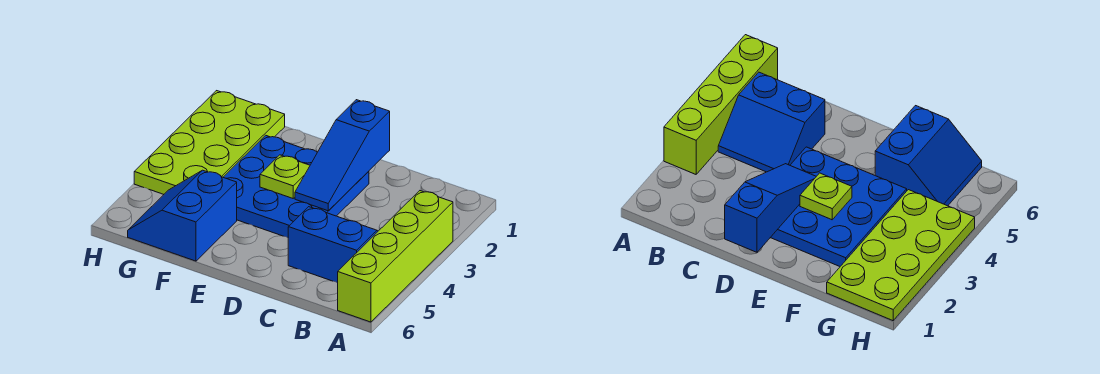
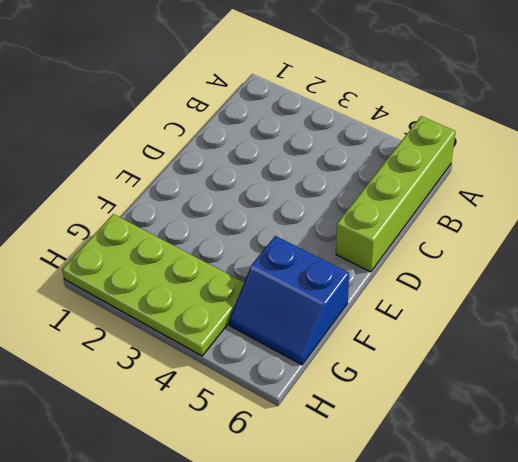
lime 1x4 brick [336,116,456,272] -> lime 1x4 brick turned to [338,191,453,322]
none -> blue 2x2 slope [288,207,378,283]
none -> blue 3x3 plate [223,135,369,238]

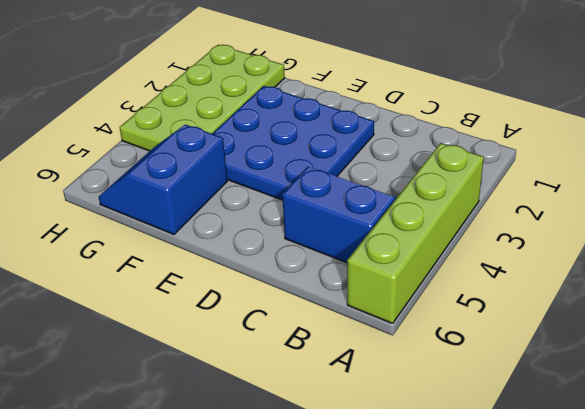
none -> blue 1x3 slope [295,100,390,211]
none -> lime 1x1 plate [260,155,310,198]

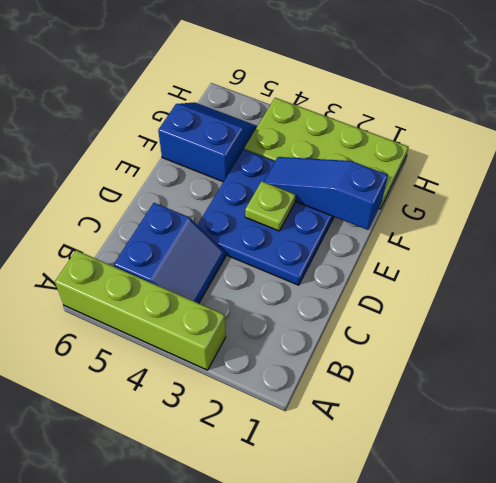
blue 1x3 slope [263,157,388,230] -> blue 1x3 slope moved to [295,100,390,211]

